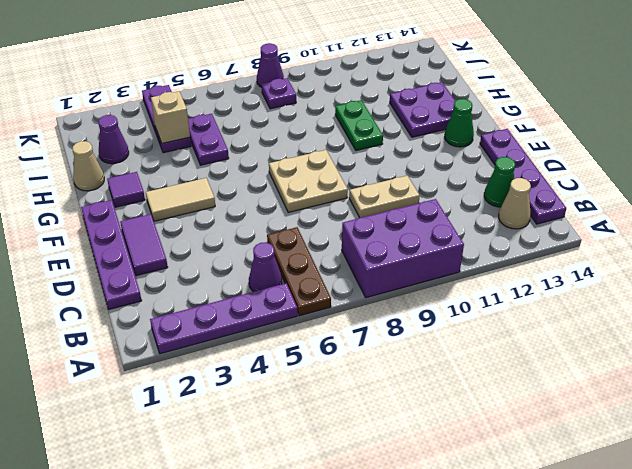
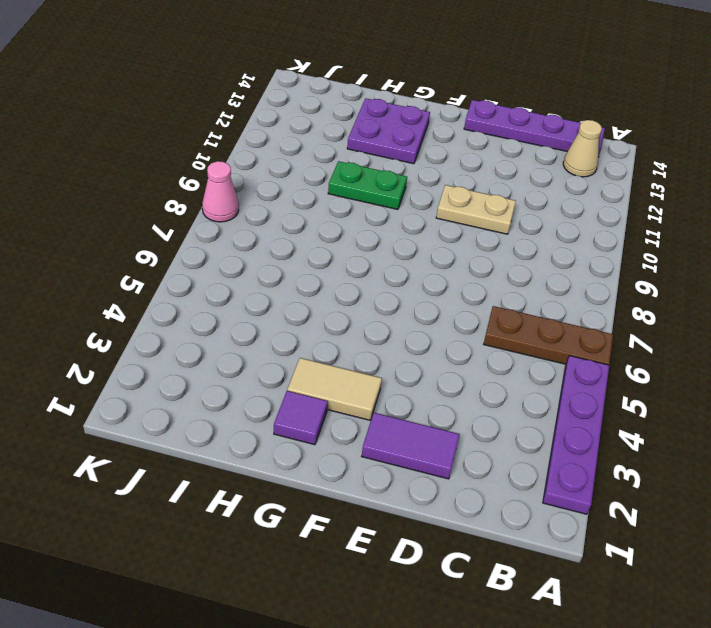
tan 1x2 plate [436,185,516,234] -> tan 1x2 plate turned to [349,176,420,218]
tan 1x2 tile [287,358,382,420] -> tan 1x2 tile turned to [146,178,215,221]
pink 1x1 cone [202,161,239,222] -> purple 1x1 cone [257,43,284,87]
none -> purple 2x3 brick [342,199,464,298]
none -> purple 1x1 cone [249,242,282,292]
none -> purple 1x4 plate [81,200,142,309]

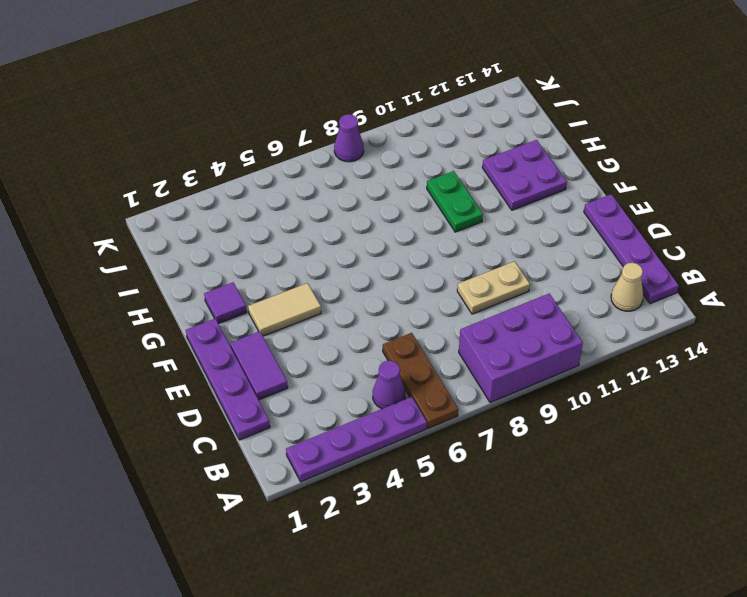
none -> green 1x1 cone [484,157,515,207]
none -> tan 2x2 plate [269,150,348,212]
none -> green 1x1 cone [445,99,474,147]

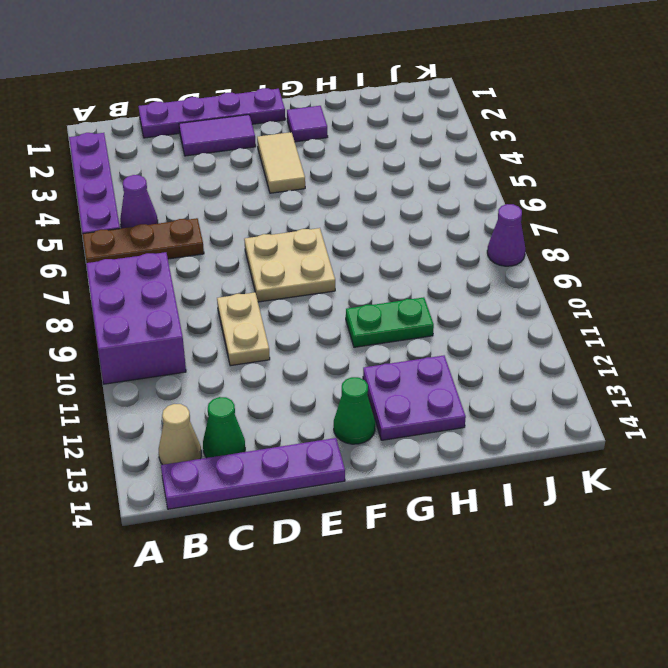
none -> tan 1x1 cone [72,141,104,191]
none -> purple 1x2 plate [188,114,229,165]
none -> purple 1x1 cone [98,115,129,164]

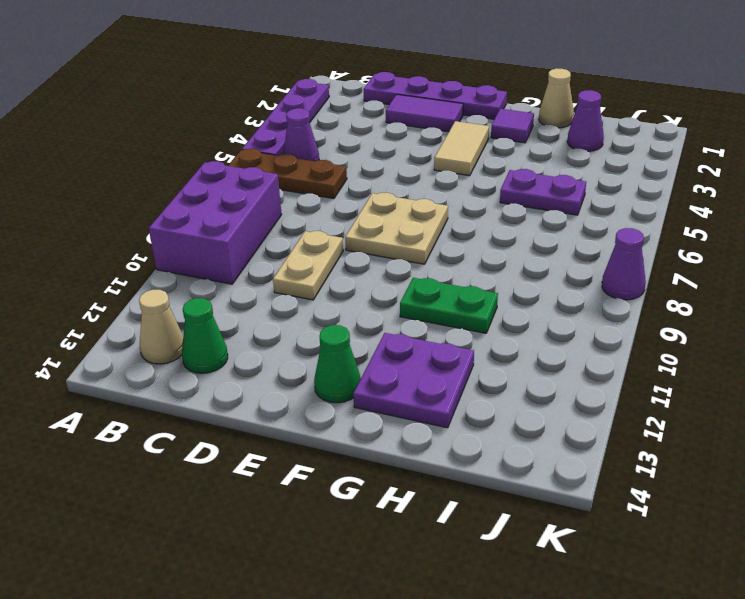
none -> purple 1x4 plate [480,129,566,224]
none -> purple 1x3 plate [142,85,191,153]
none -> purple 1x1 plate [262,78,296,109]

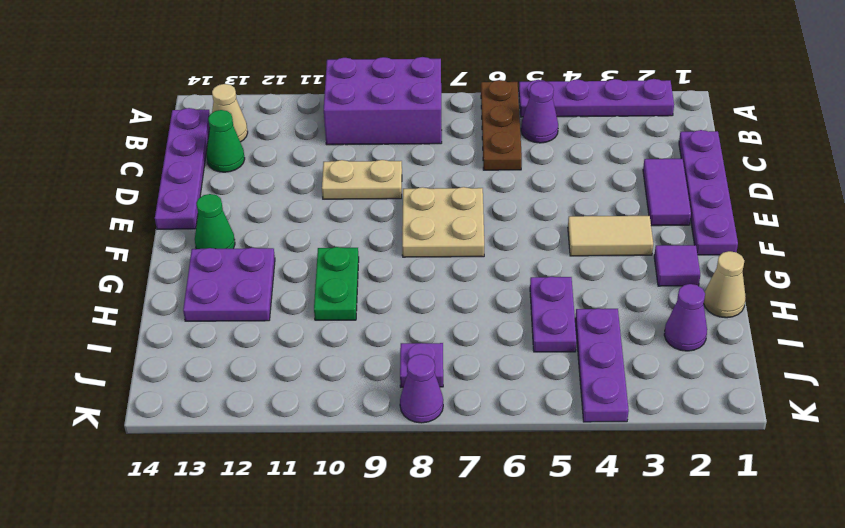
none -> tan 1x1 brick [151,91,190,143]

